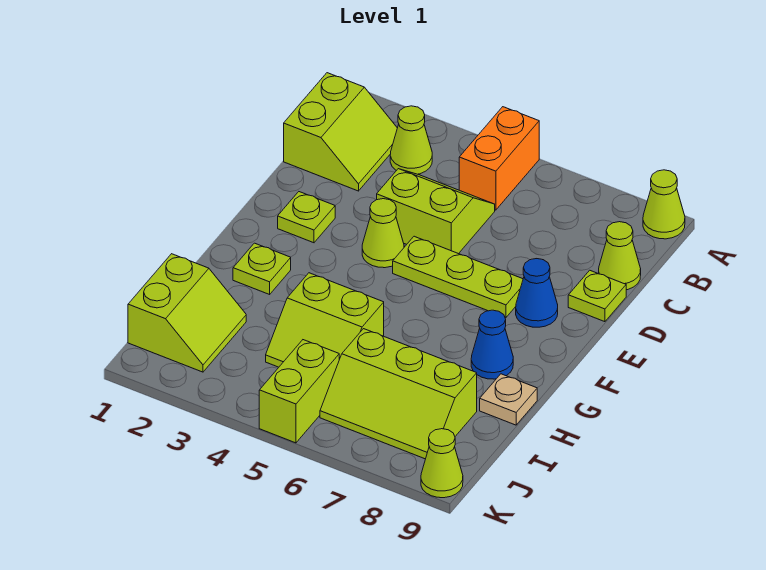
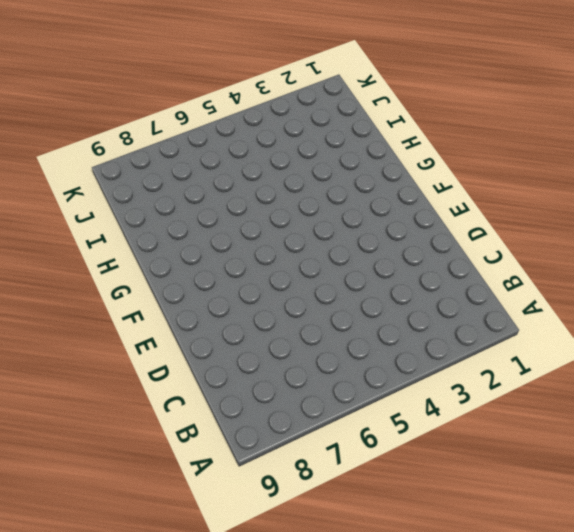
none -> orange 1x2 brick [459,107,539,210]
none -> lime 1x1 cone [643,170,685,239]
none -> lime 2x2 slope [284,73,397,191]

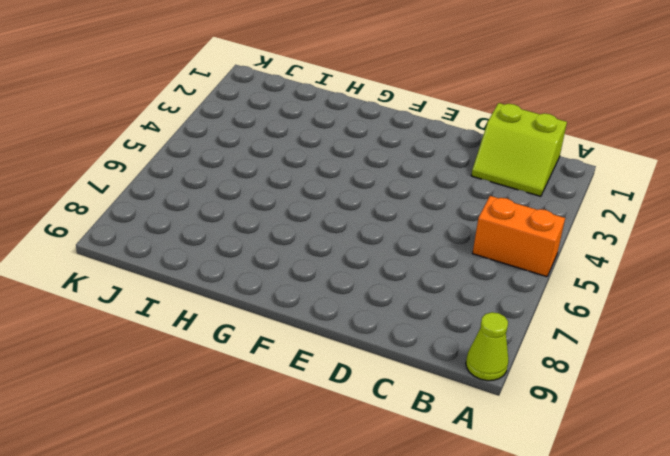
none -> lime 1x1 cone [390,106,432,174]
none -> lime 2x2 slope [377,169,495,254]
none -> lime 1x1 cone [599,222,641,290]

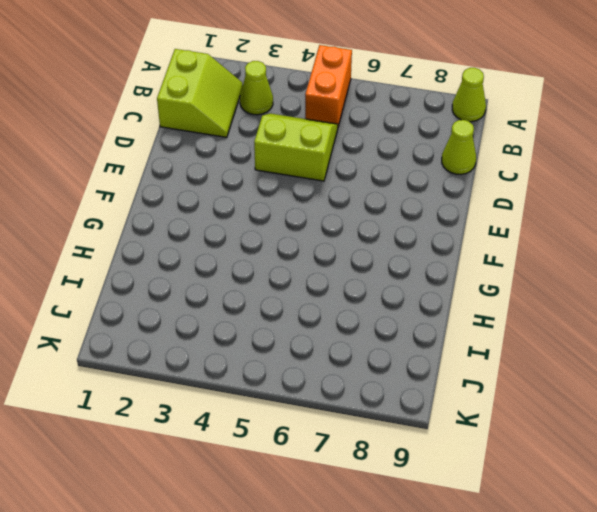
none -> lime 1x1 plate [568,270,626,322]
none -> lime 1x1 plate [278,192,335,243]
none -> lime 1x1 cone [362,199,404,268]

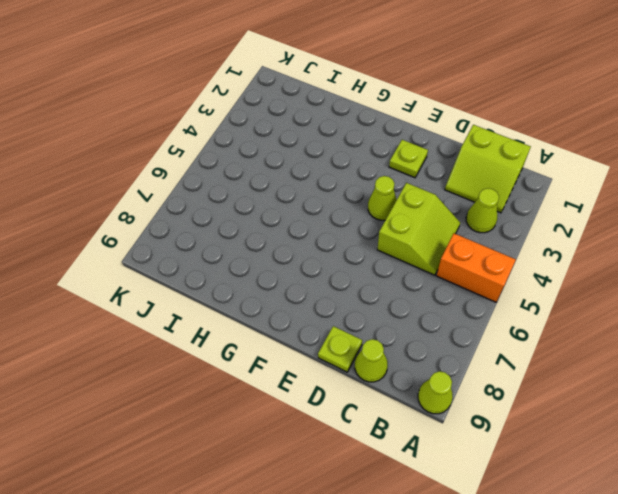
none -> lime 1x3 plate [393,236,523,318]
none -> blue 1x1 cone [516,259,558,327]
none -> lime 1x1 plate [233,243,291,294]

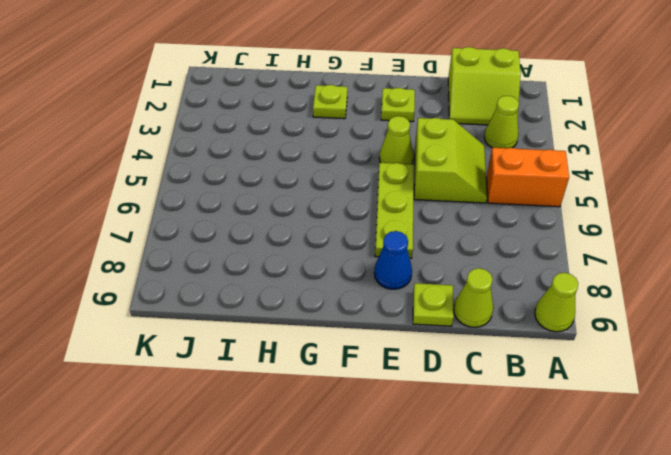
none -> blue 1x1 cone [471,310,513,379]
none -> lime 2x2 slope [266,273,384,367]
none -> tan 1x1 plate [480,374,537,425]

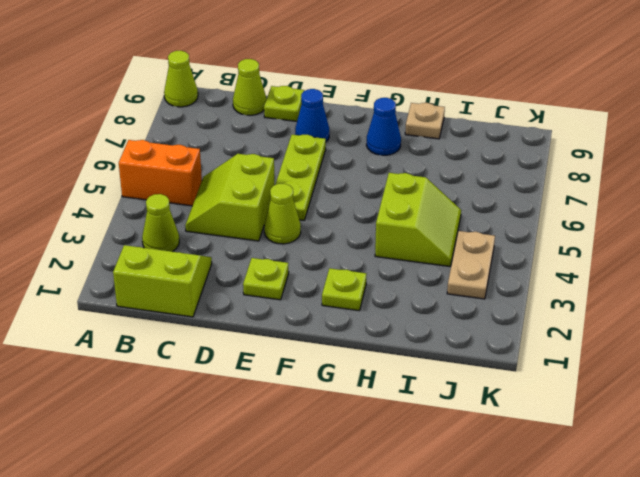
tan 1x2 plate [447,231,495,299] -> none
none -> lime 2x2 slope [128,254,246,372]
none -> lime 2x3 slope [320,329,477,459]
none -> lime 1x2 brick [259,340,339,443]

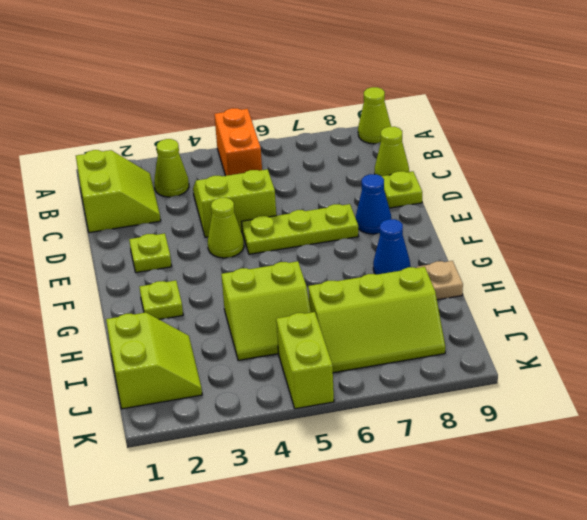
none -> lime 1x1 cone [421,429,463,498]

